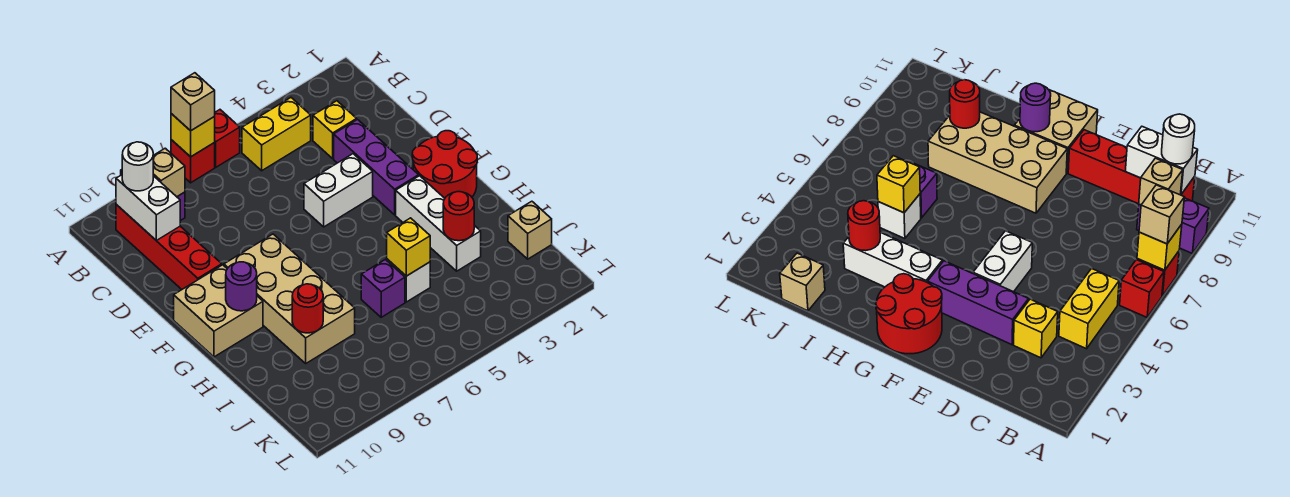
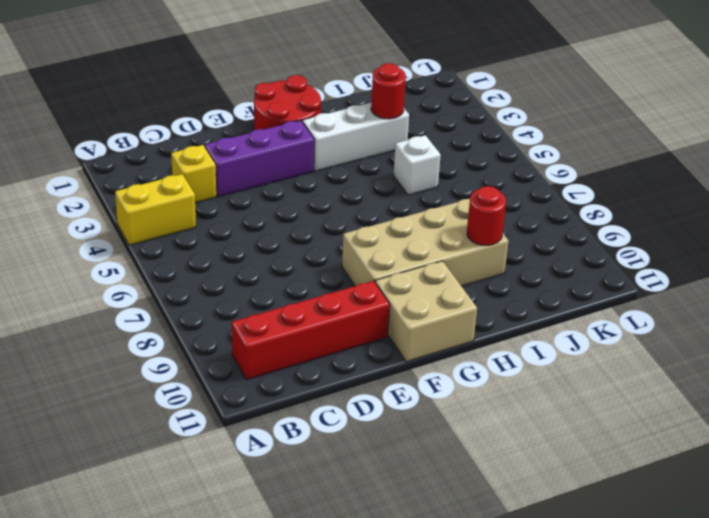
yellow 1x2 brick [115,174,196,245] -> yellow 1x2 brick turned to [242,98,311,171]
none -> red 1x1 brick [214,110,240,167]
none -> red 1x1 brick [171,140,215,183]
none -> purple 1x2 brick [1137,198,1209,253]

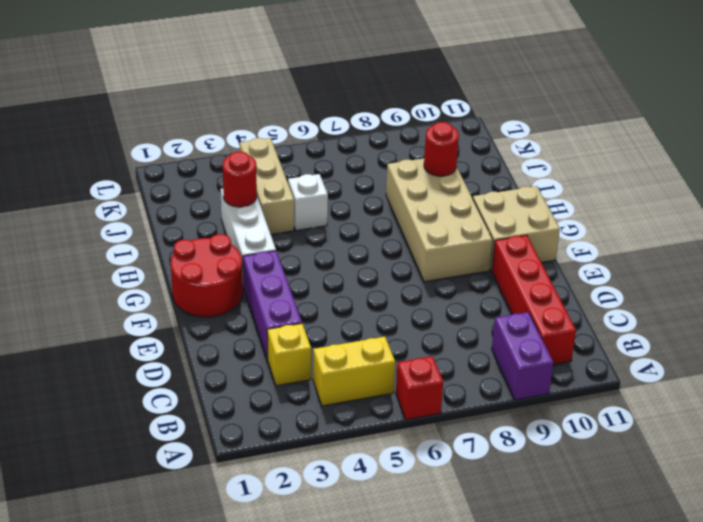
tan 1x3 brick [240,138,294,234] -> none
none -> red 1x1 brick [171,140,215,183]
none -> white 1x2 brick [304,154,373,227]
none -> purple 1x1 brick [361,260,405,317]

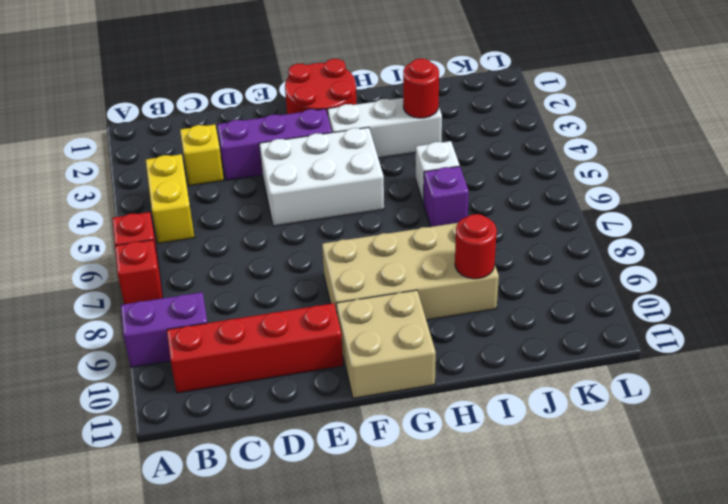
white 2x3 brick [259,127,384,226] -> white 1x2 brick [304,154,373,227]
none -> tan 1x1 brick [508,201,552,259]
none -> yellow 1x1 brick [171,114,215,157]
none -> tan 1x1 brick [153,148,185,197]

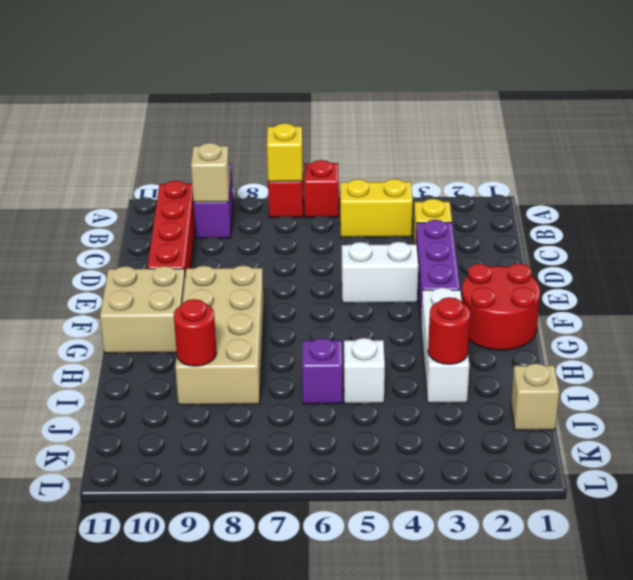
none -> white 1x2 brick [116,175,180,240]
none -> purple 1x1 round brick [226,262,257,311]
none -> yellow 1x1 brick [387,218,430,276]

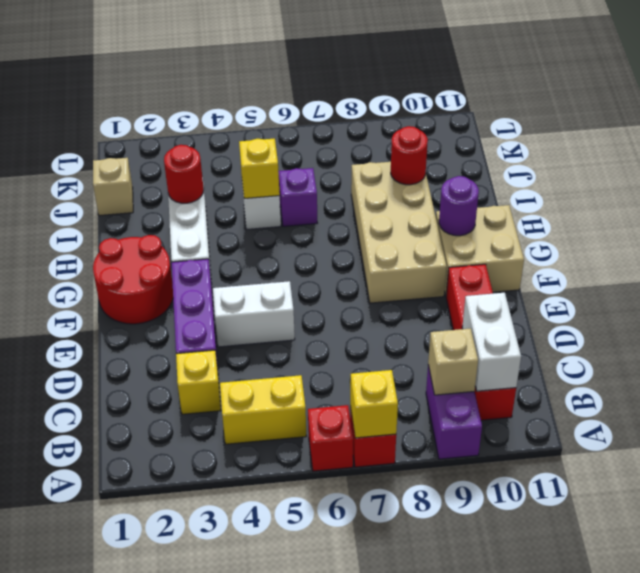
none -> tan 1x1 brick [171,73,215,131]
none -> white 1x1 round brick [122,142,153,191]

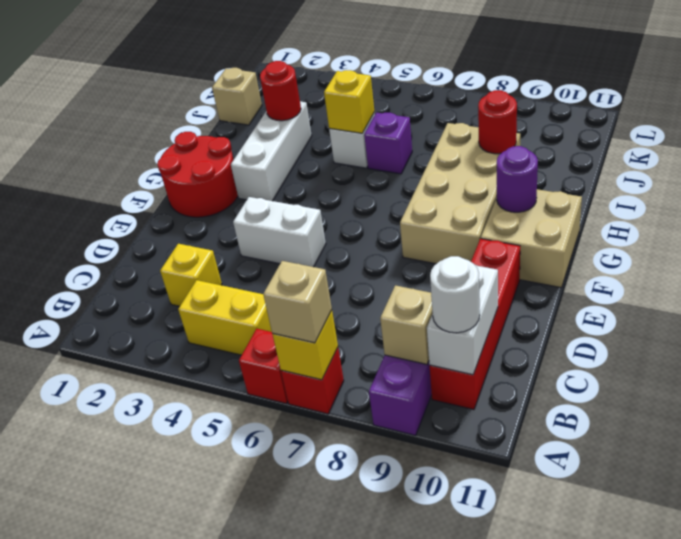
none -> purple 1x3 brick [334,120,419,215]

